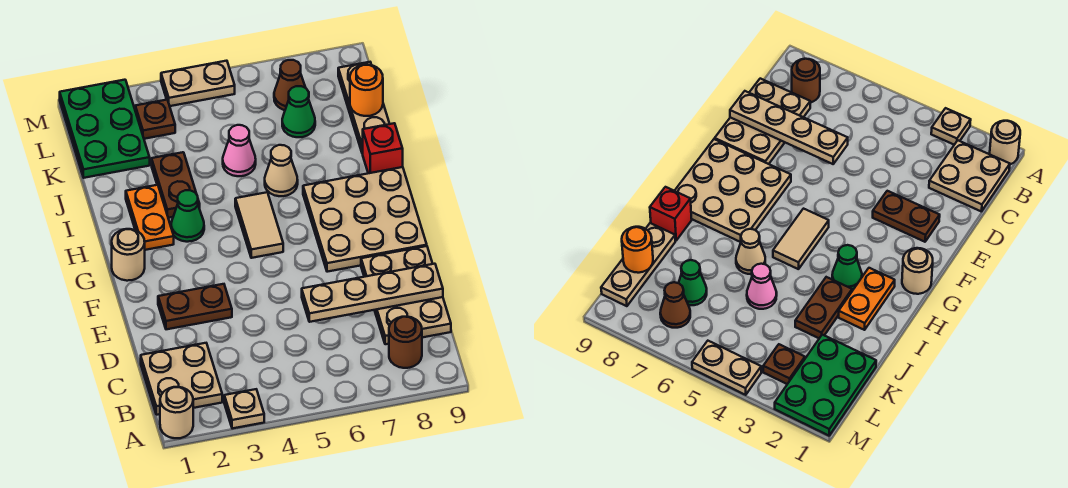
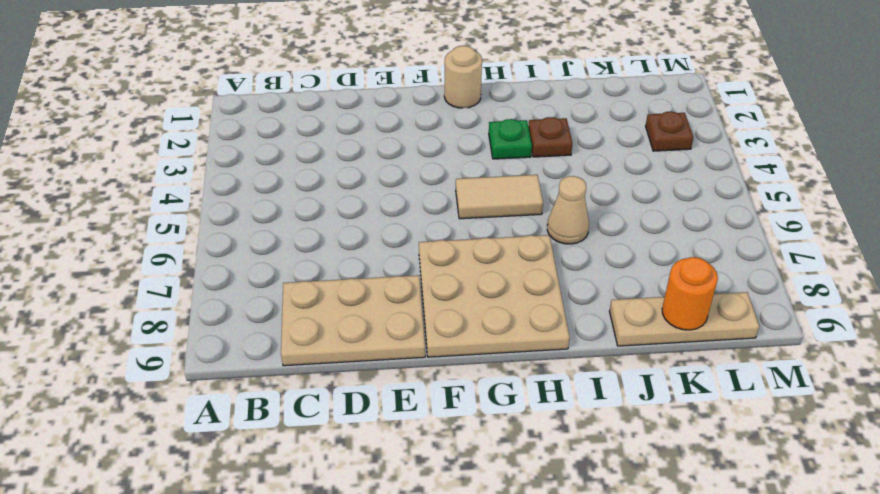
green 1x1 plate [489,119,532,159] -> green 1x1 cone [171,190,204,242]
brown 1x1 plate [528,117,573,157] -> brown 1x2 plate [152,152,200,218]
none -> tan 1x1 round brick [160,387,193,438]
none -> tan 1x1 plate [224,389,264,429]
none -> tan 2x2 plate [141,343,222,415]

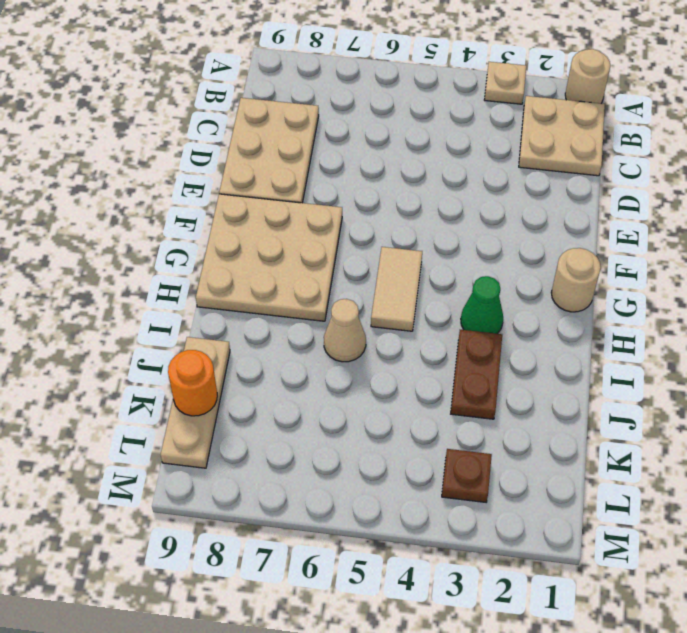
none -> brown 1x1 round brick [389,316,422,368]
none -> brown 1x2 plate [158,284,232,329]
none -> orange 1x2 plate [126,185,174,250]

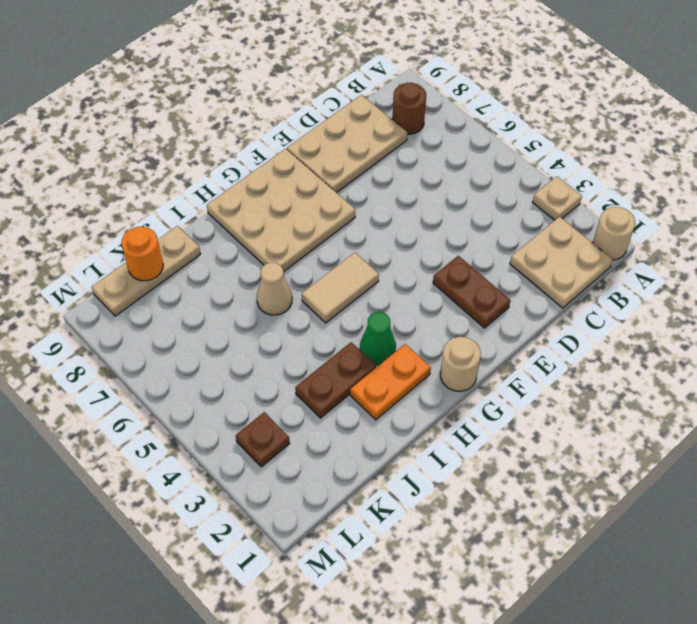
none -> red 1x1 brick [362,123,403,173]
none -> pink 1x1 cone [223,125,256,176]
none -> green 2x3 plate [60,80,150,178]

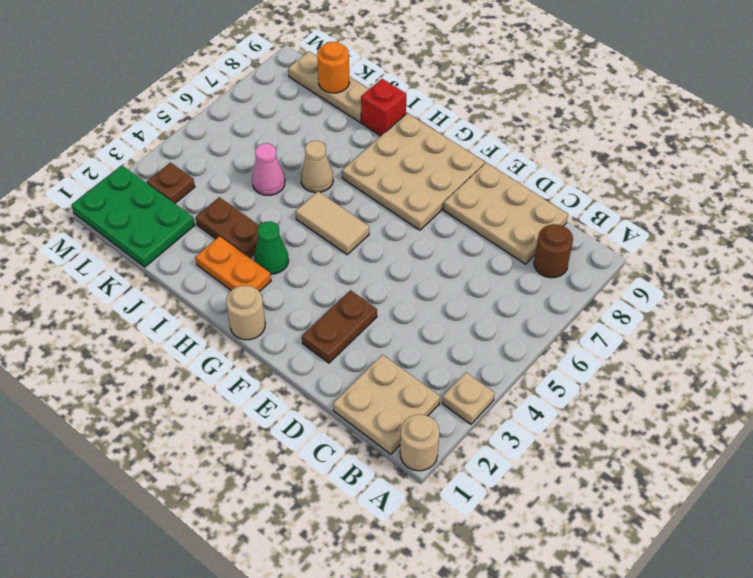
none -> green 1x1 cone [282,86,315,137]
none -> brown 1x1 cone [274,60,306,110]
none -> tan 1x2 plate [161,61,235,106]

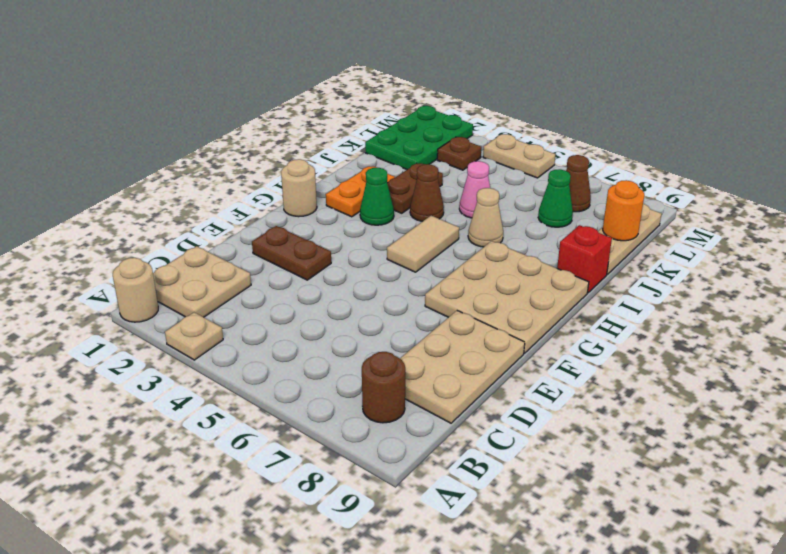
brown 1x1 cone [410,164,444,221] -> none
none -> tan 1x4 plate [302,264,443,322]

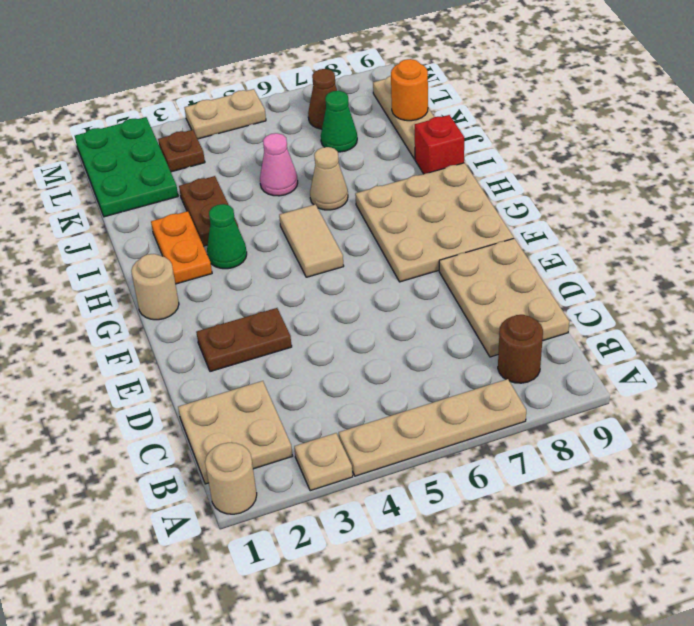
tan 1x4 plate [339,379,526,476] -> tan 1x4 plate moved to [302,264,443,322]

